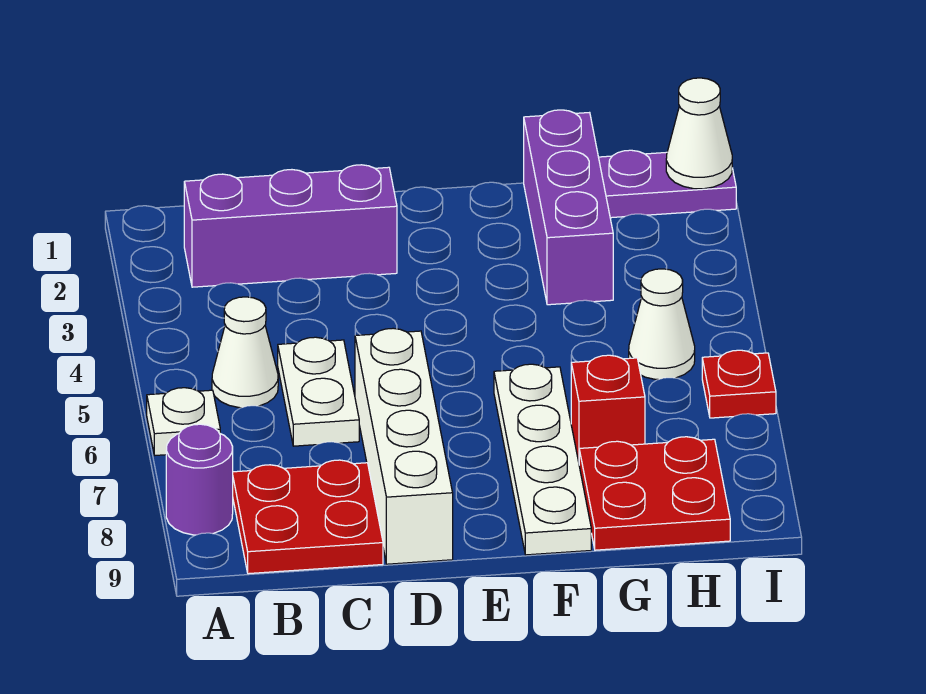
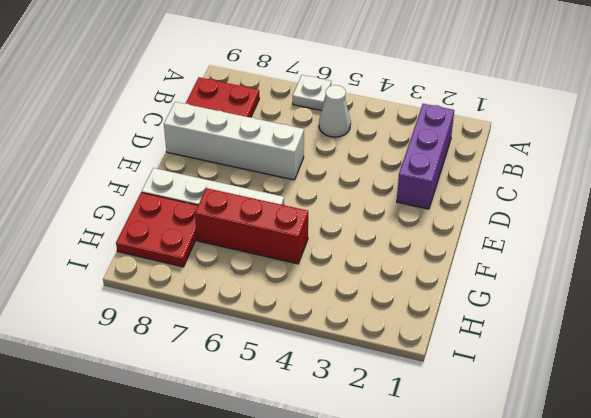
red 1x3 brick [195,188,308,264] -> red 1x1 brick [571,355,645,462]
none -> purple 1x1 round brick [166,424,233,535]
none -> white 1x2 plate [278,337,359,446]
none -> purple 1x3 brick [524,110,613,305]

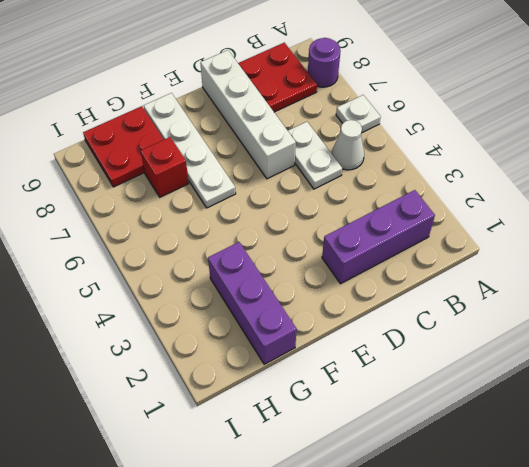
none -> purple 1x2 plate [599,150,736,218]
none -> white 1x1 cone [629,269,695,380]
none -> red 1x1 plate [702,350,776,418]

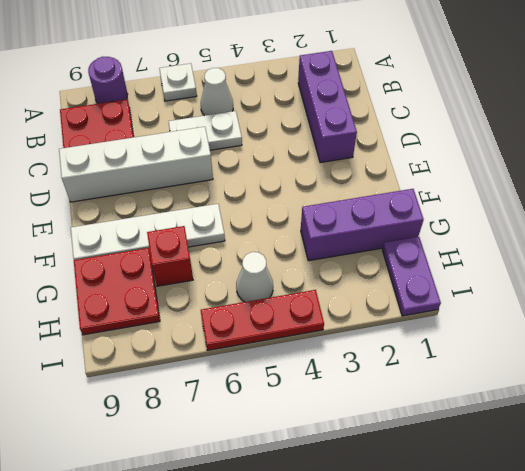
red 1x3 plate [201,290,324,350] -> red 1x1 plate [702,350,776,418]
none -> white 1x1 cone [666,78,732,189]

